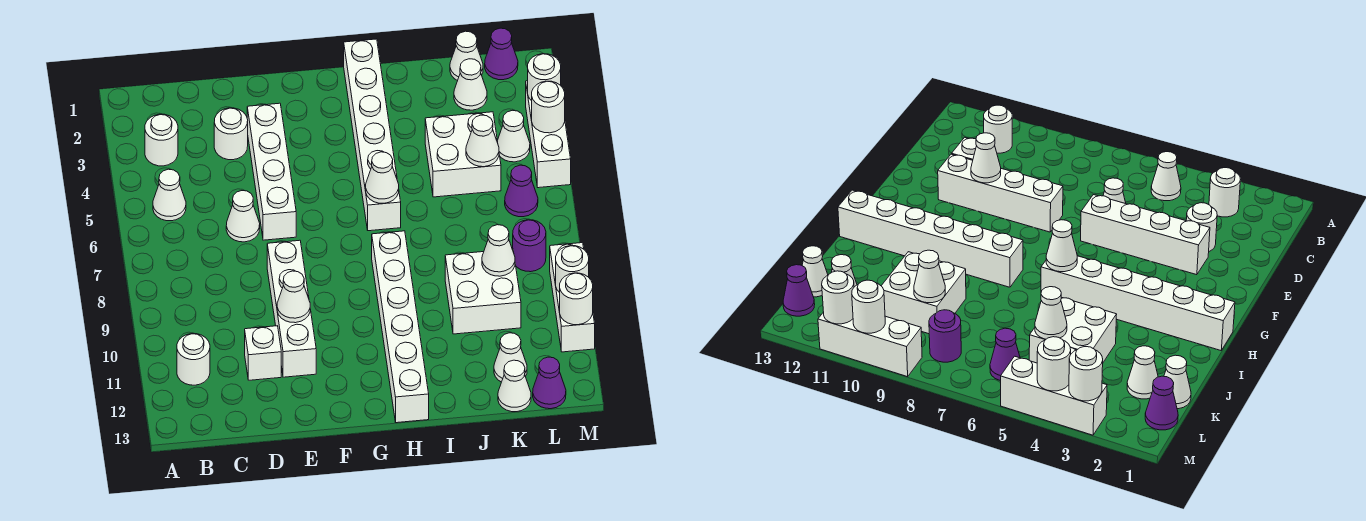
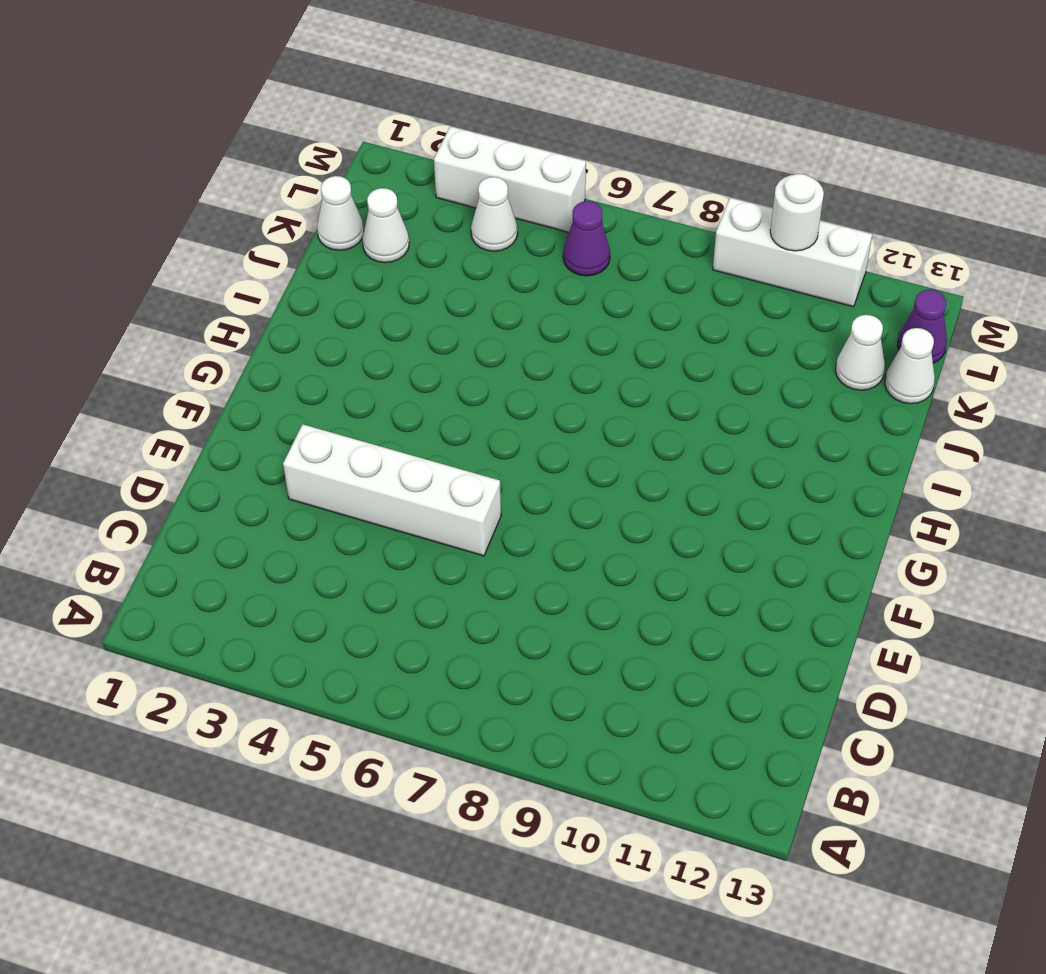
none -> white 1x1 round brick [145,114,178,166]
none -> white 1x1 cone [153,169,186,221]
none -> white 1x1 round brick [177,334,210,385]
none -> white 1x1 round brick [214,108,248,160]

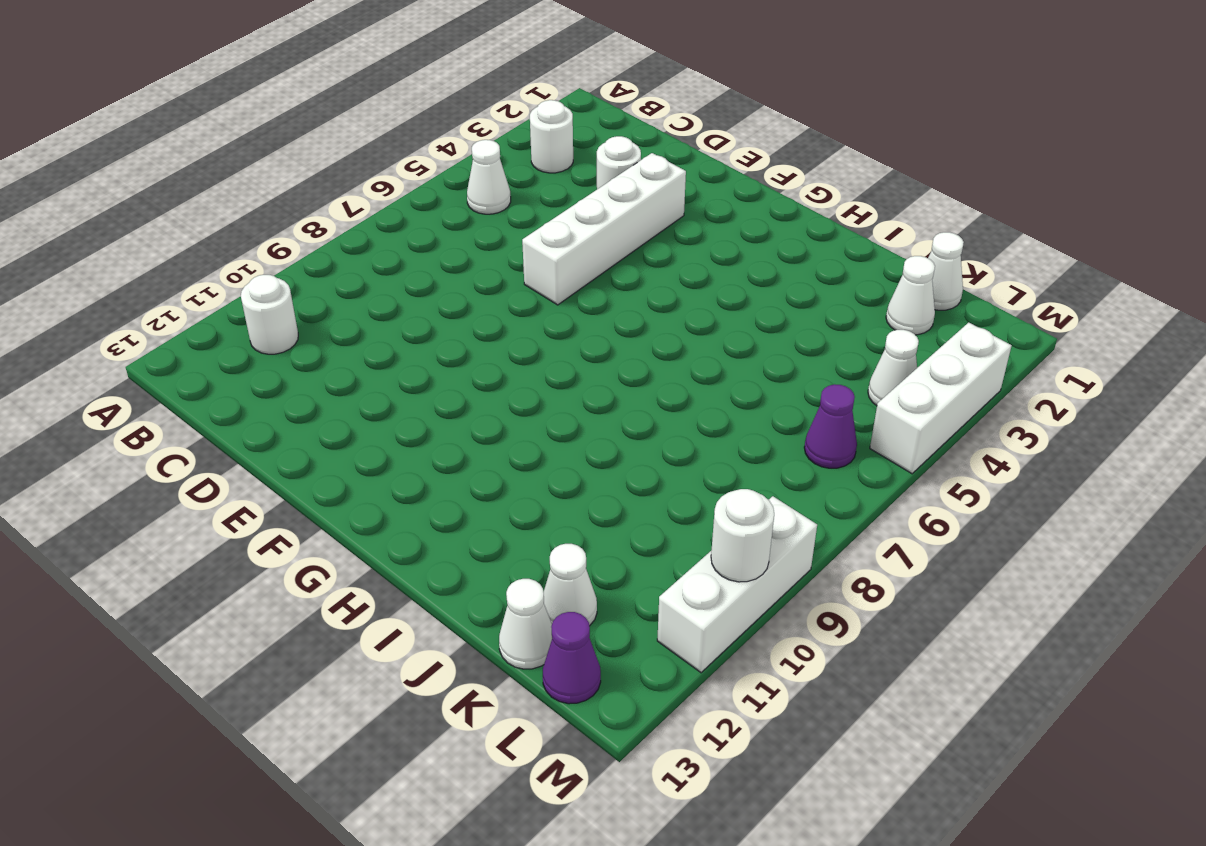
none -> white 1x1 cone [226,191,260,242]
none -> white 1x1 brick [245,326,281,380]
none -> white 1x4 brick [267,240,316,377]
none -> white 1x6 brick [344,39,401,231]

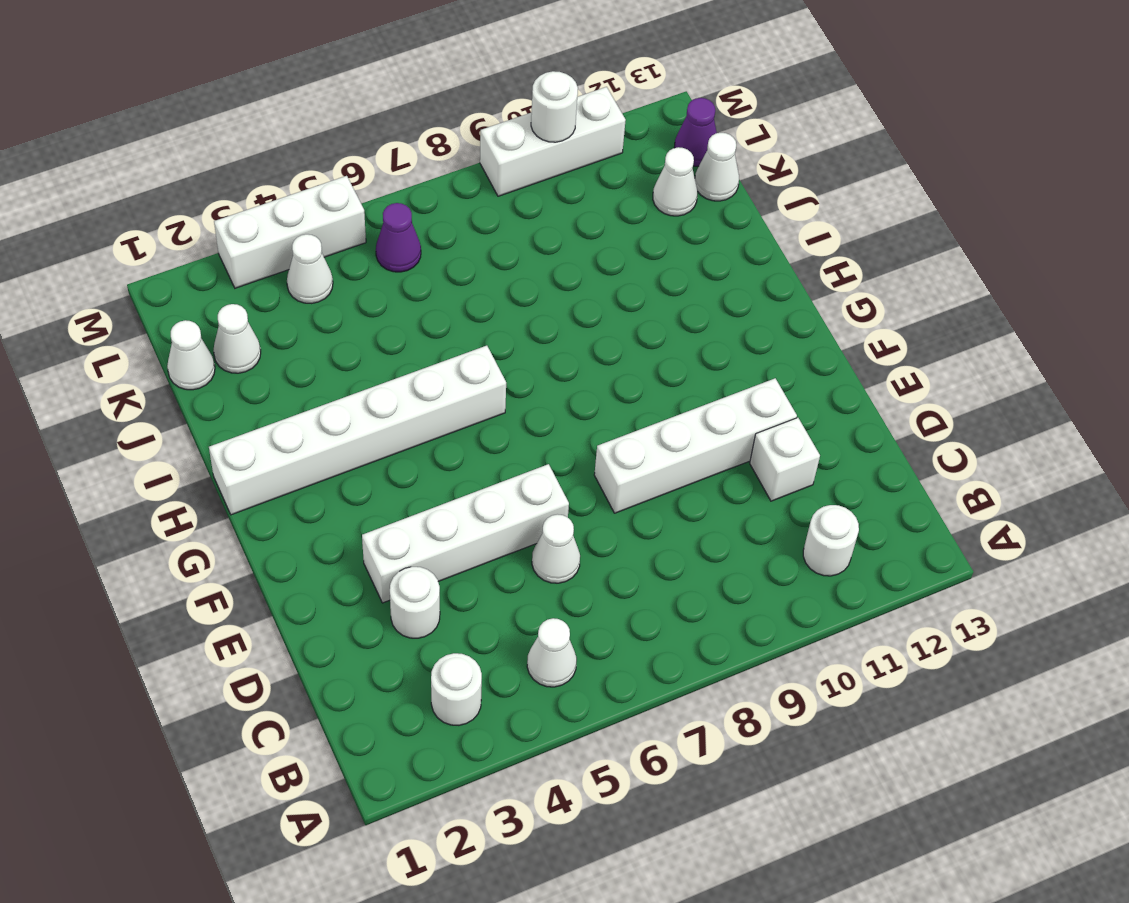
none -> white 1x6 brick [372,231,429,423]
none -> white 2x2 brick [425,112,501,197]
none -> white 2x2 brick [445,249,521,334]
none -> purple 1x1 cone [485,28,518,80]

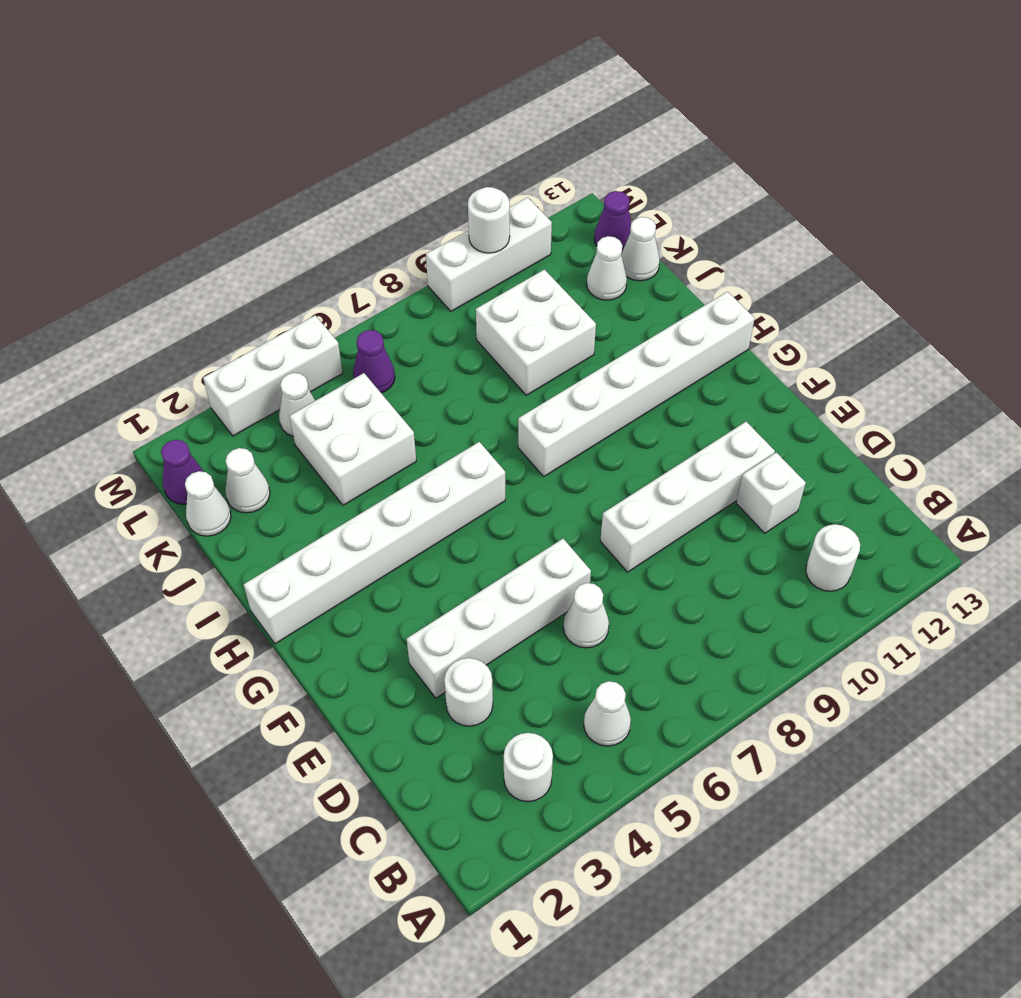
none -> purple 1x1 round brick [513,220,546,272]
none -> white 1x1 cone [277,271,310,323]
none -> white 1x1 cone [366,152,399,203]
none -> white 1x1 cone [466,115,499,167]

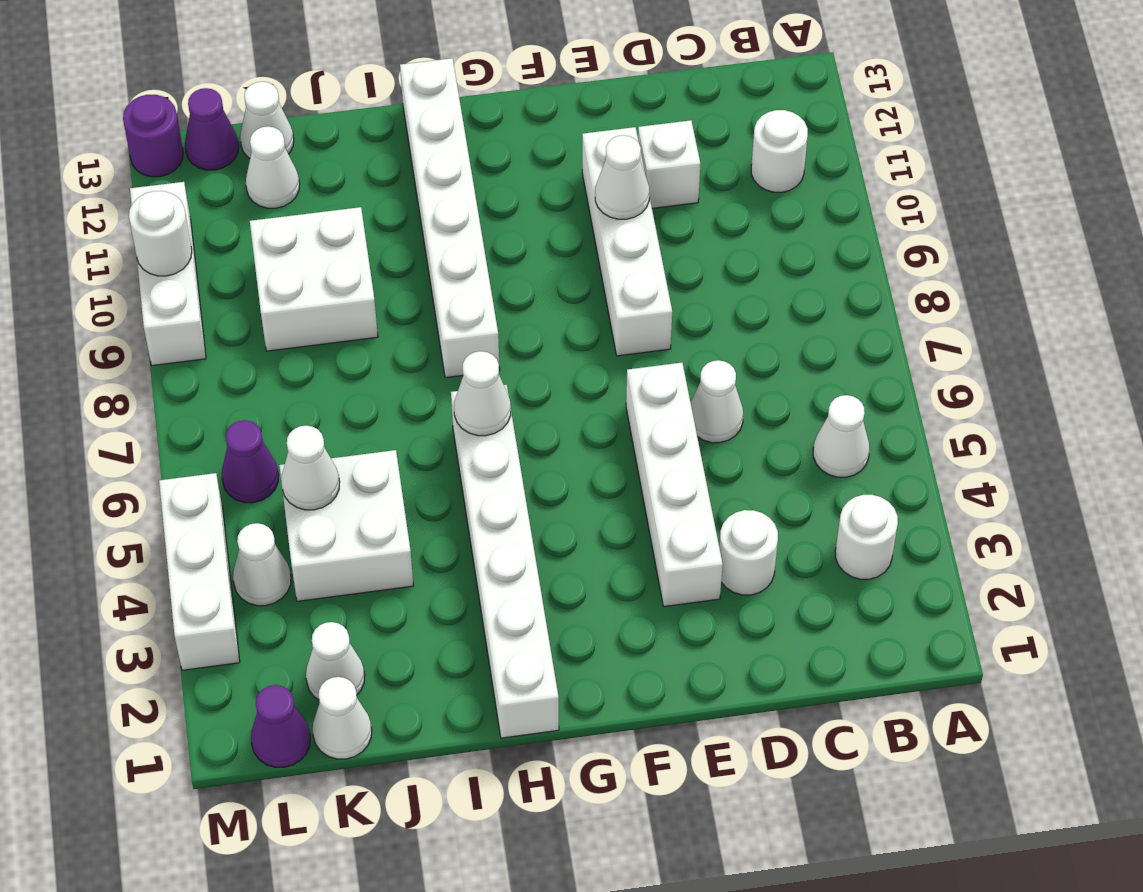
purple 1x1 round brick [123,95,183,177] -> purple 1x1 round brick moved to [513,220,546,272]
none -> white 1x1 cone [482,225,515,276]
none -> white 1x1 round brick [528,54,561,101]
none -> white 1x1 round brick [532,81,565,133]
none -> white 1x1 round brick [560,273,593,325]

